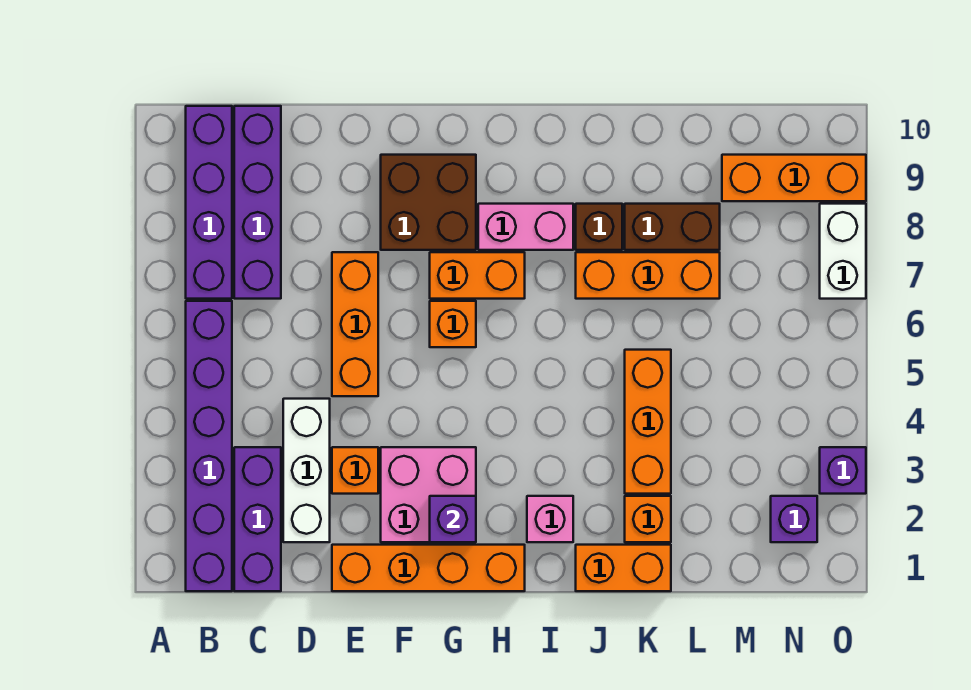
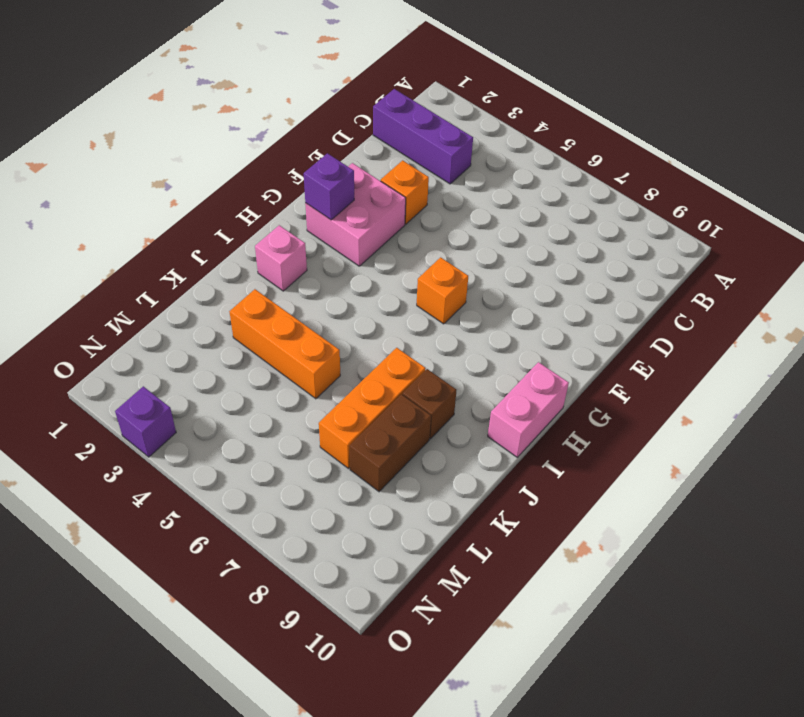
pink 1x2 brick [488,362,569,457] -> pink 1x2 brick moved to [478,204,573,250]
none -> purple 1x6 brick [186,301,232,591]
none -> purple 1x4 brick [186,106,232,299]
none -> purple 1x4 brick [234,106,281,299]

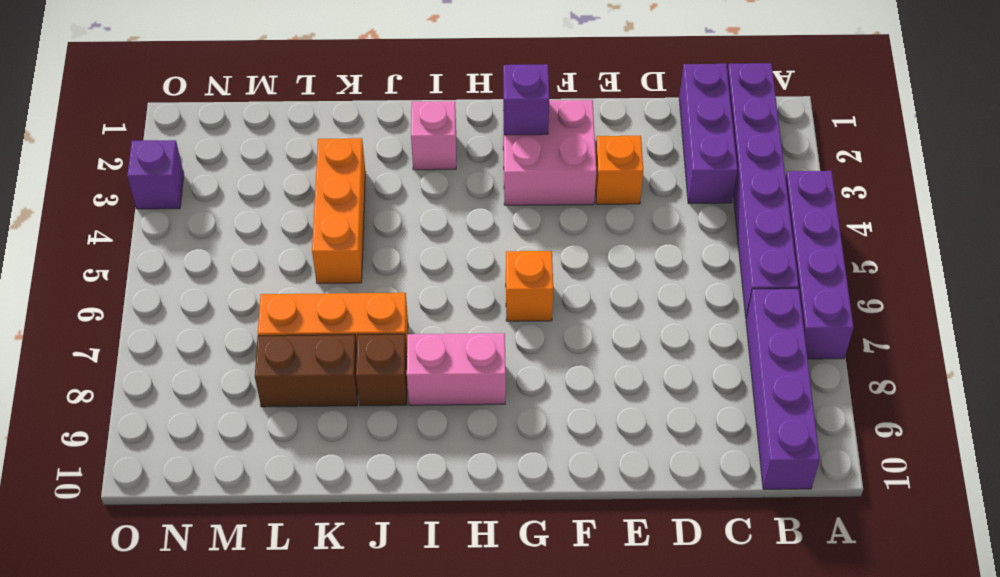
purple 1x4 brick [786,171,854,359] -> purple 1x4 brick moved to [234,106,281,299]
none -> white 1x3 brick [283,399,330,542]
none -> orange 1x4 brick [332,545,525,591]
none -> orange 1x3 brick [332,252,378,396]

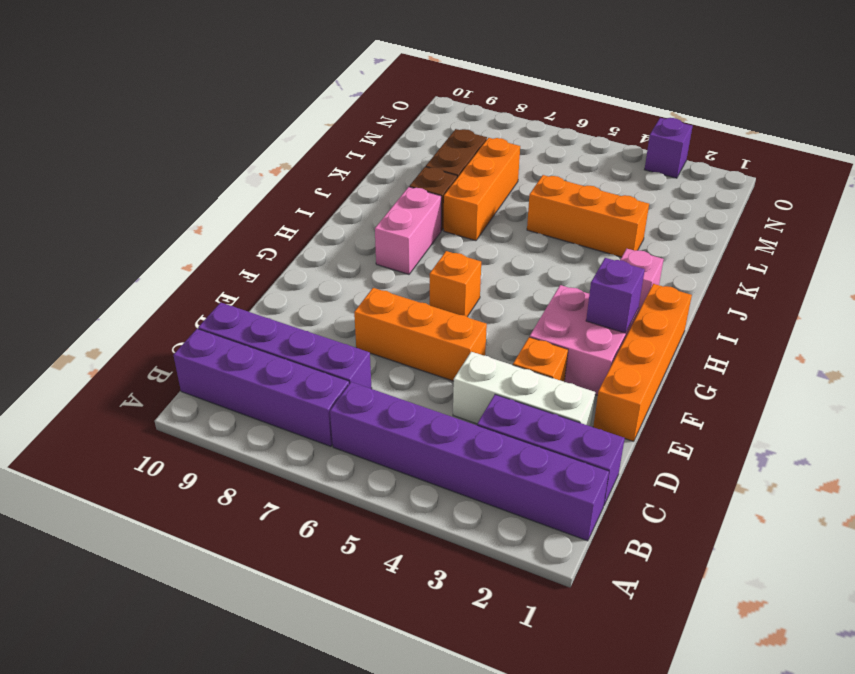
none -> brown 2x2 brick [381,155,476,250]
none -> orange 1x2 brick [430,252,525,299]
none -> orange 1x2 brick [576,545,671,591]

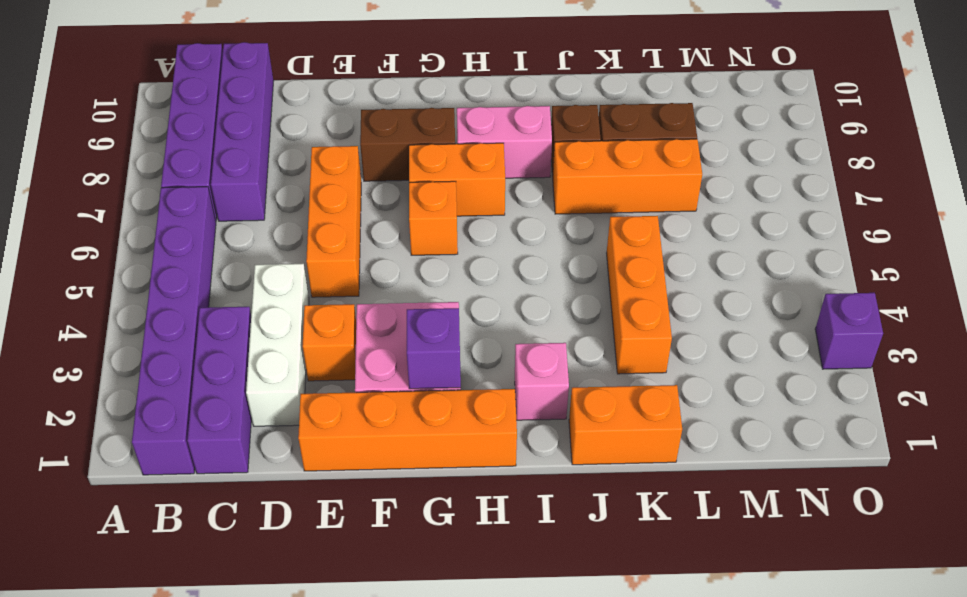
brown 1x2 brick [360,108,455,181] -> brown 2x2 brick [381,155,476,250]
none -> orange 1x1 brick [625,496,671,542]
none -> orange 1x3 brick [722,155,866,201]
none -> purple 1x1 brick [771,496,817,542]

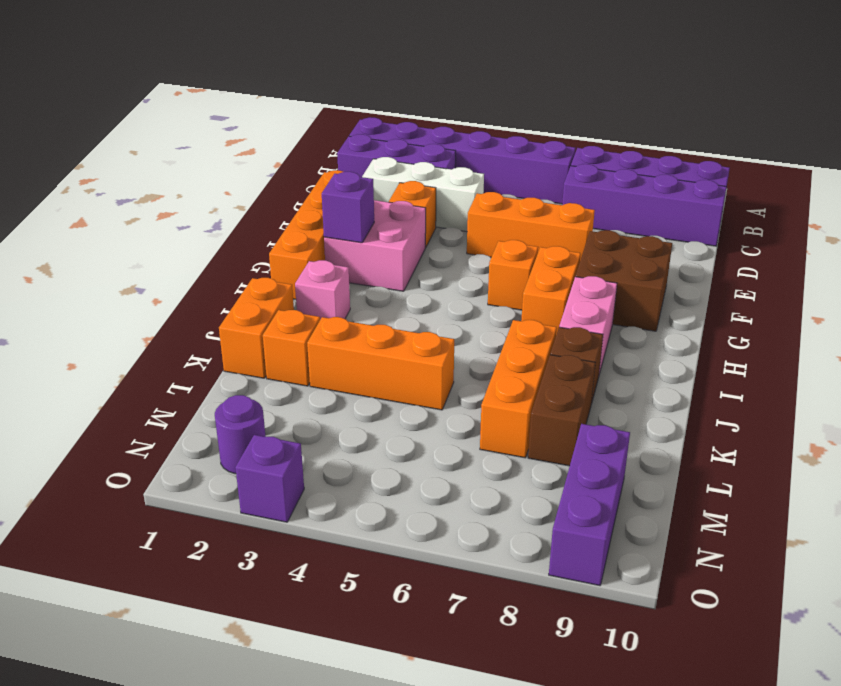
purple 1x3 brick [549,424,630,586] -> orange 1x3 brick [722,155,866,201]
purple 1x1 round brick [215,395,266,474] -> purple 1x1 brick [771,496,817,542]
none -> white 1x2 brick [820,204,866,299]

